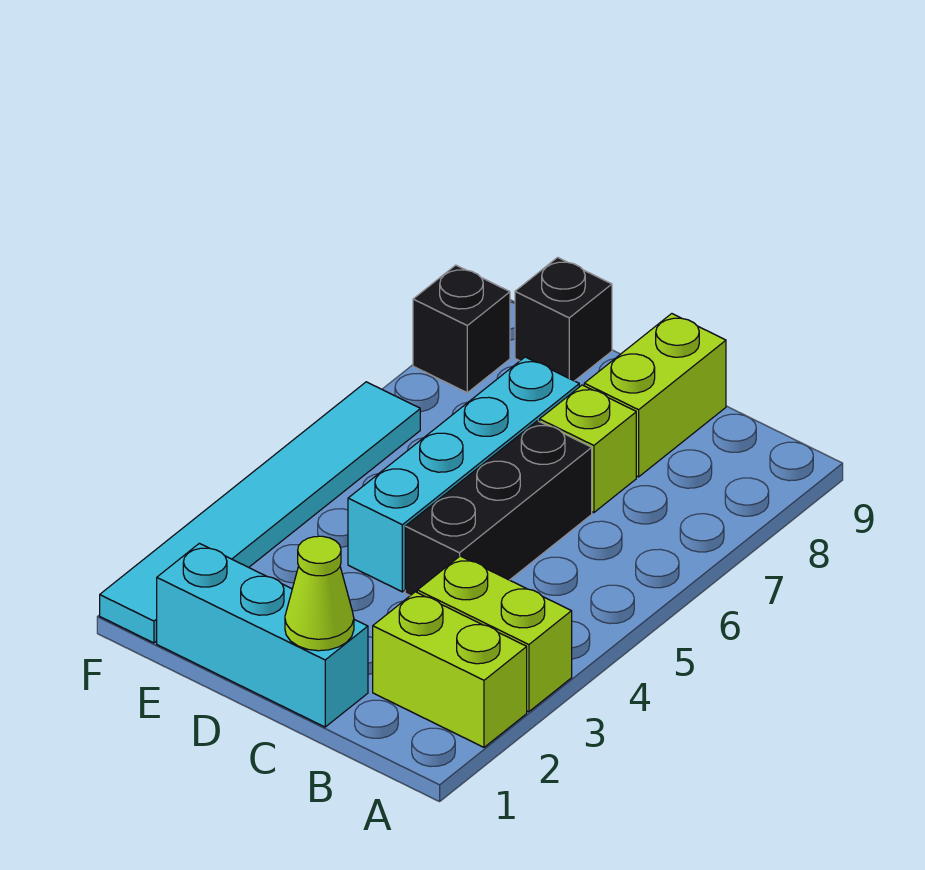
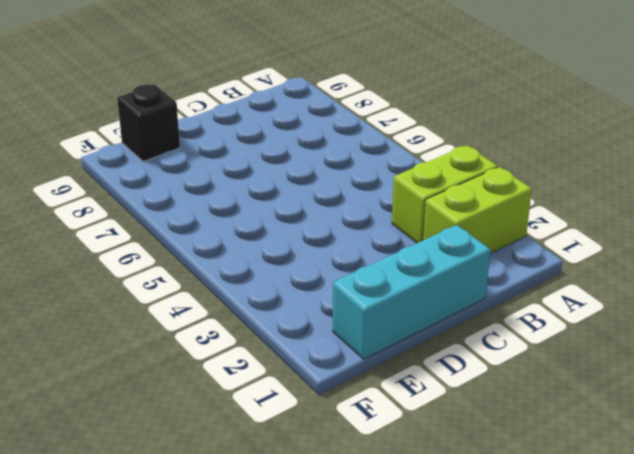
none -> black 1x3 brick [405,421,592,596]
none -> lime 1x1 brick [540,385,636,513]

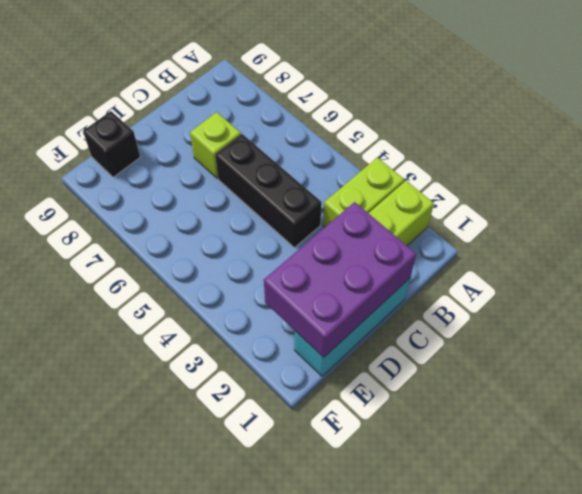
purple 2x3 brick [264,202,416,358] -> lime 1x1 cone [285,536,354,651]
none -> lime 1x2 brick [584,314,726,477]
none -> cyan 1x4 brick [348,357,579,592]

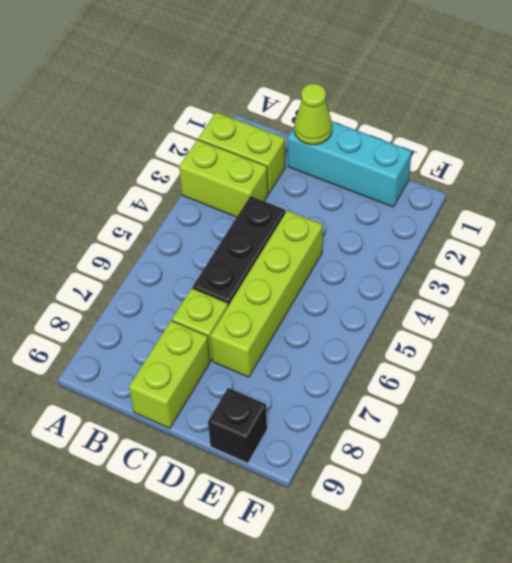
lime 1x4 brick [210,210,323,377] -> cyan 1x4 brick [348,357,579,592]
none -> cyan 1x6 tile [100,382,420,643]
none -> black 1x1 brick [413,265,510,393]

